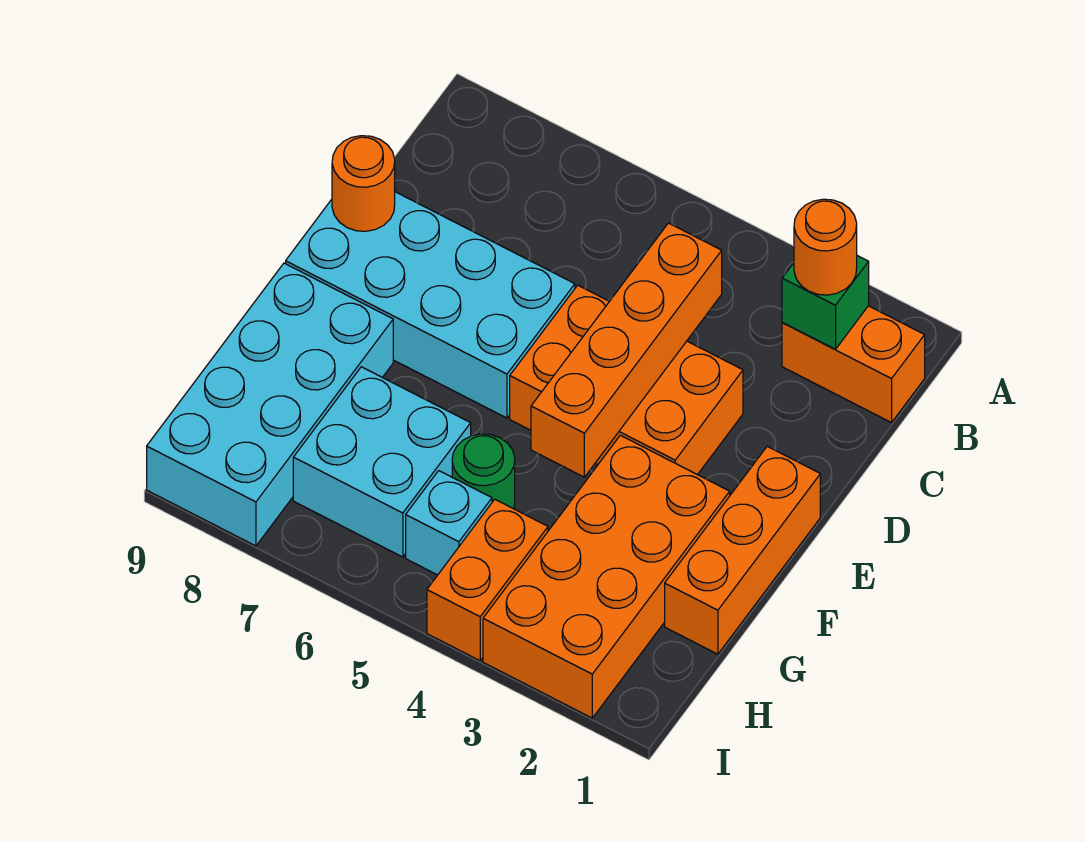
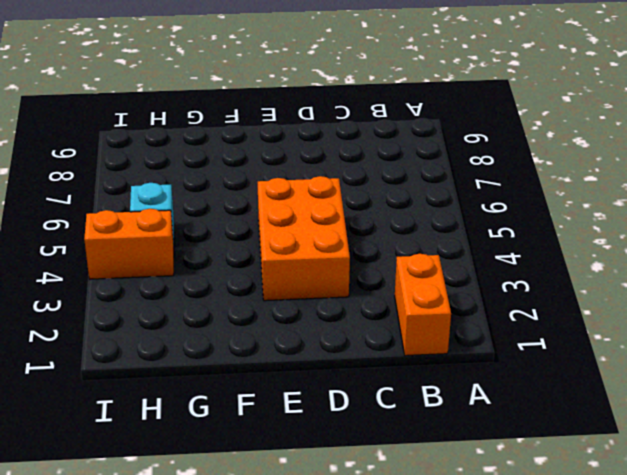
none -> cyan 2x4 brick [286,192,575,418]
none -> orange 1x3 brick [665,446,820,654]
none -> orange 2x4 brick [483,435,730,718]

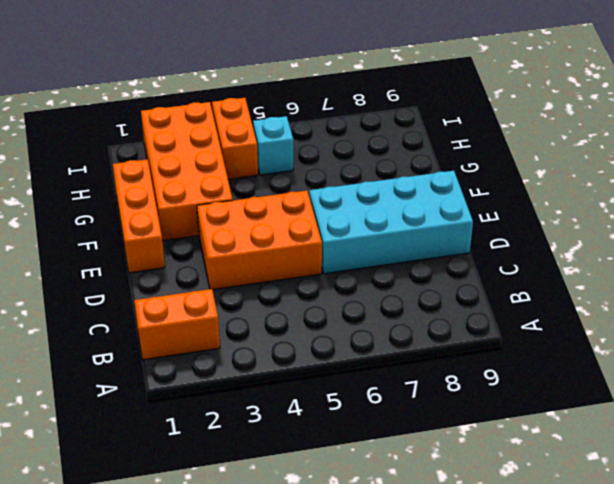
none -> cyan 2x4 brick [147,263,393,546]
none -> green 1x1 round brick [452,434,515,509]
none -> cyan 2x2 brick [293,367,471,557]

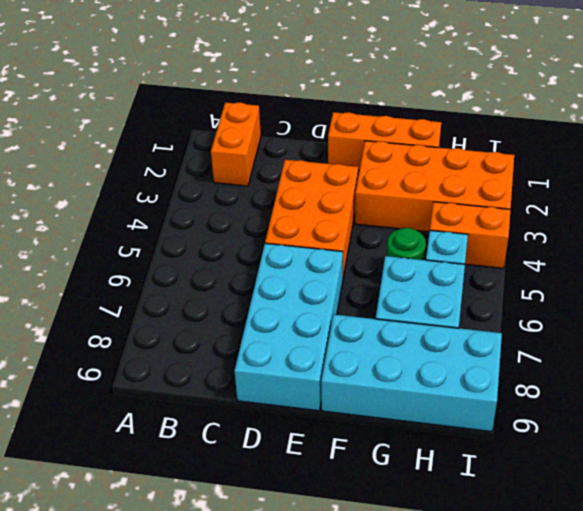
none -> green 1x1 brick [782,256,869,349]
none -> orange 1x4 brick [531,223,722,477]
none -> orange 1x1 round brick [332,136,395,231]

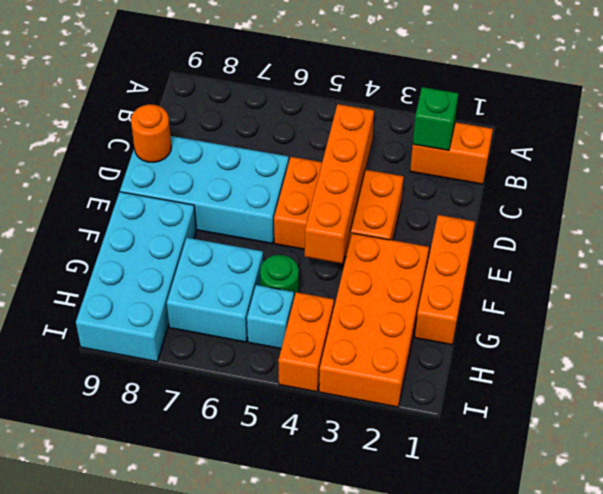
none -> orange 1x1 round brick [794,199,857,295]

